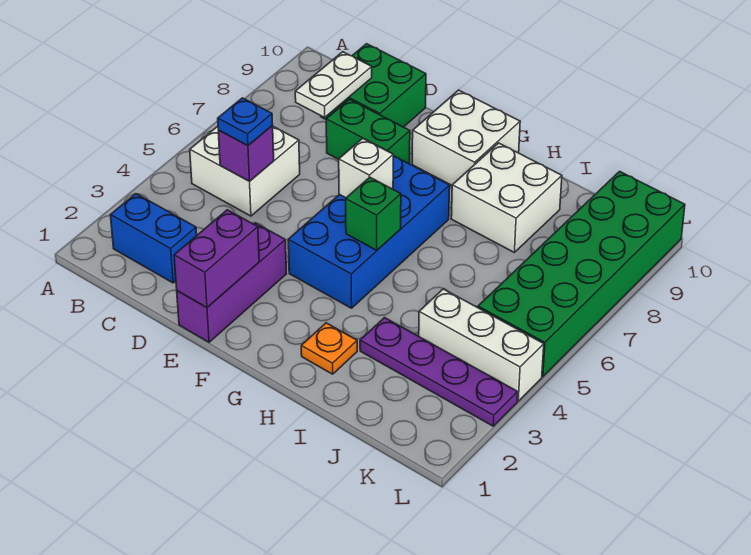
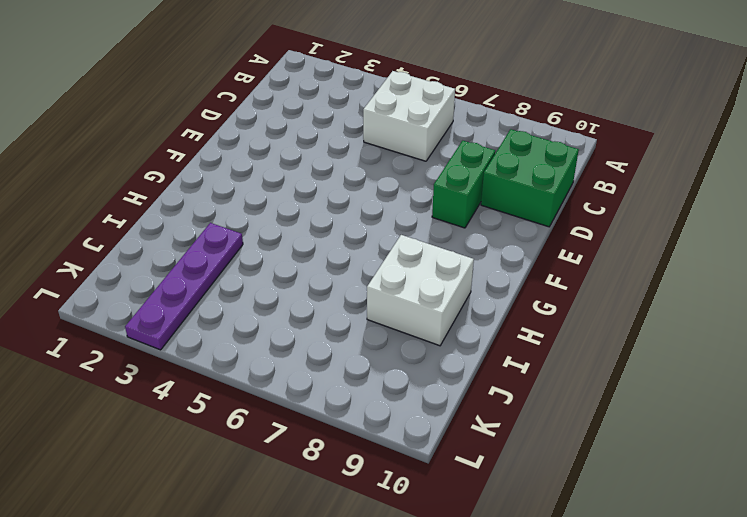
none -> blue 1x2 brick [110,194,197,283]
none -> purple 1x3 brick [177,223,286,342]
none -> blue 2x4 brick [288,156,450,308]

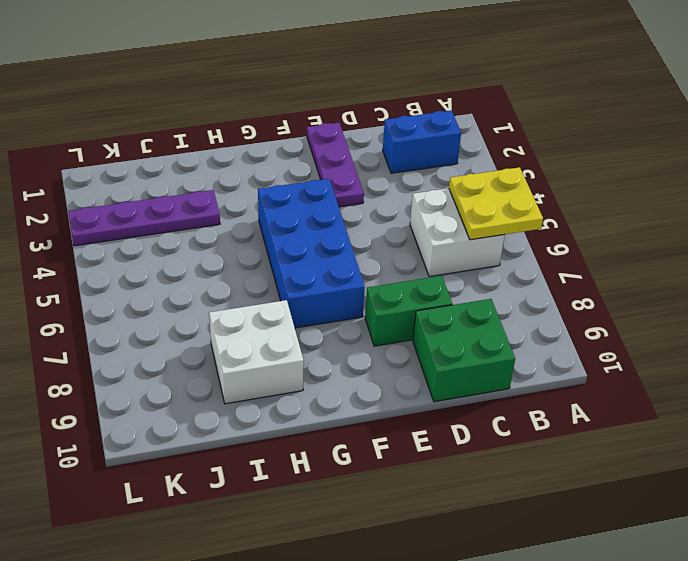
yellow 2x2 plate [449,167,543,240] -> none
purple 1x3 plate [307,123,364,207] -> purple 1x3 brick [177,223,286,342]
none -> white 2x2 brick [412,90,520,185]
none -> orange 1x1 plate [301,323,357,374]
none -> white 1x3 brick [419,289,544,401]

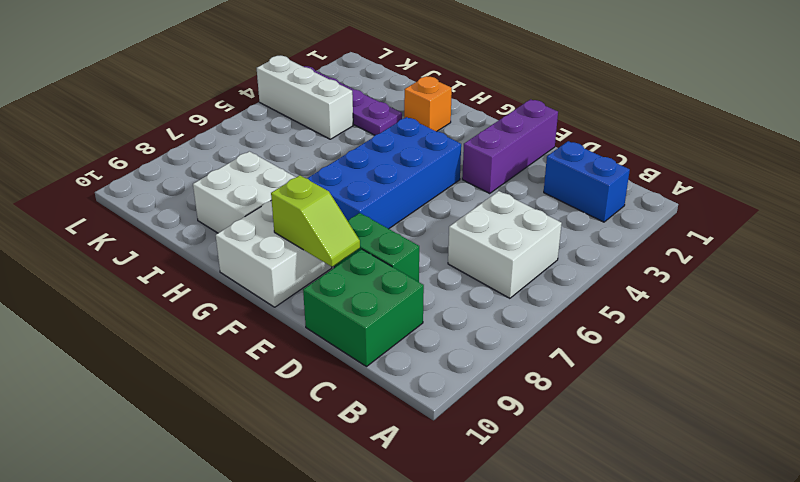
lime 1x2 slope [271,175,360,267] -> none
orange 1x1 brick [404,76,452,132] -> orange 1x1 plate [301,323,357,374]
none -> green 2x6 brick [478,171,685,377]
none -> purple 1x1 brick [218,126,274,181]
none -> white 1x2 plate [295,52,372,117]

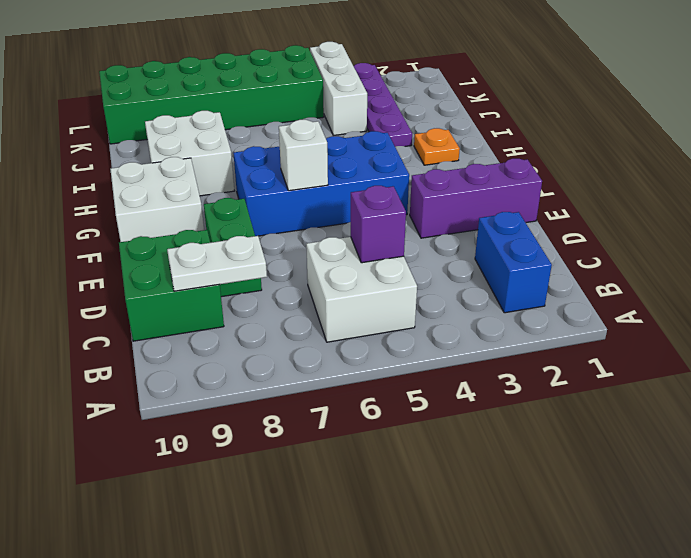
none -> purple 1x2 brick [174,210,259,308]
none -> green 1x1 brick [346,177,401,250]
none -> blue 1x1 plate [218,98,273,146]

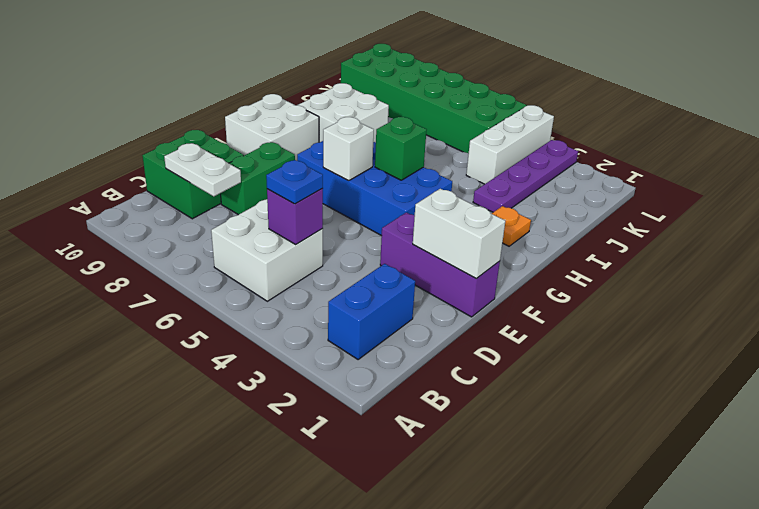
white 1x2 brick [413,189,505,279] -> purple 1x2 brick [174,210,259,308]

